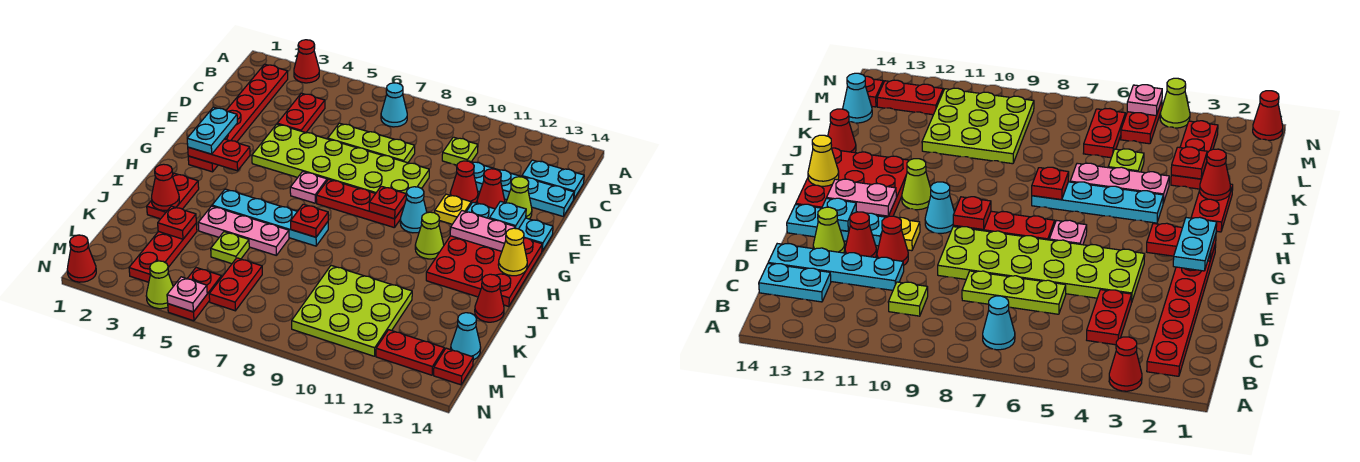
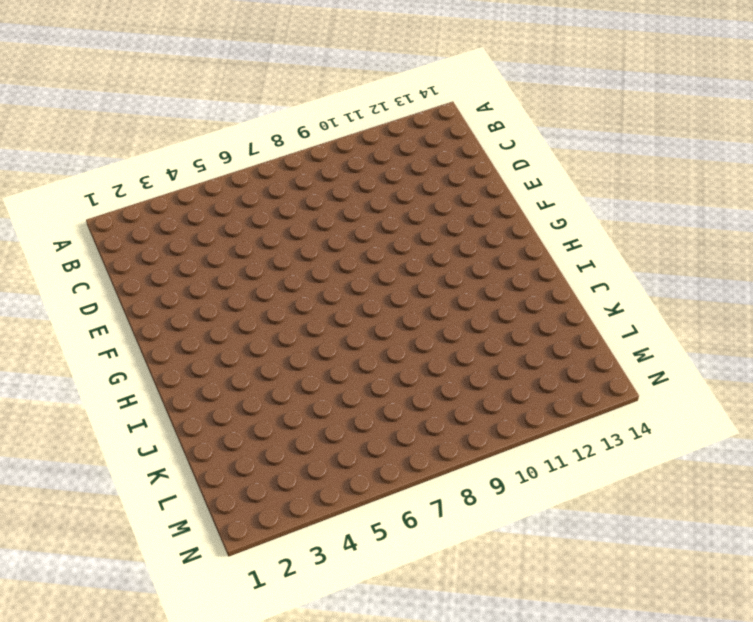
none -> red 1x1 cone [294,40,319,83]
none -> red 1x6 plate [188,64,288,172]
none -> cyan 1x1 cone [381,83,407,127]
none -> red 1x2 plate [277,93,325,133]

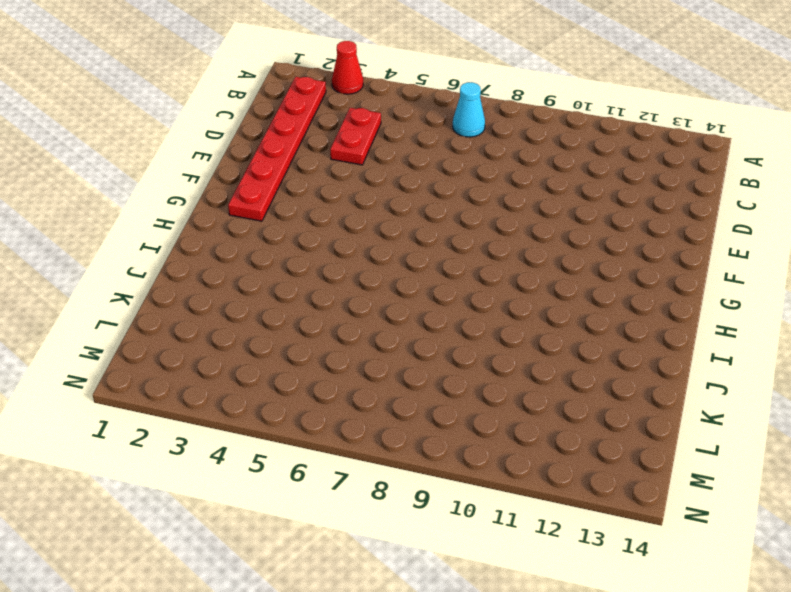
none -> lime 1x1 plate [442,137,478,165]
none -> cyan 1x2 plate [522,160,584,200]
none -> lime 1x3 plate [328,123,415,163]
none -> cyan 1x4 plate [469,161,574,216]

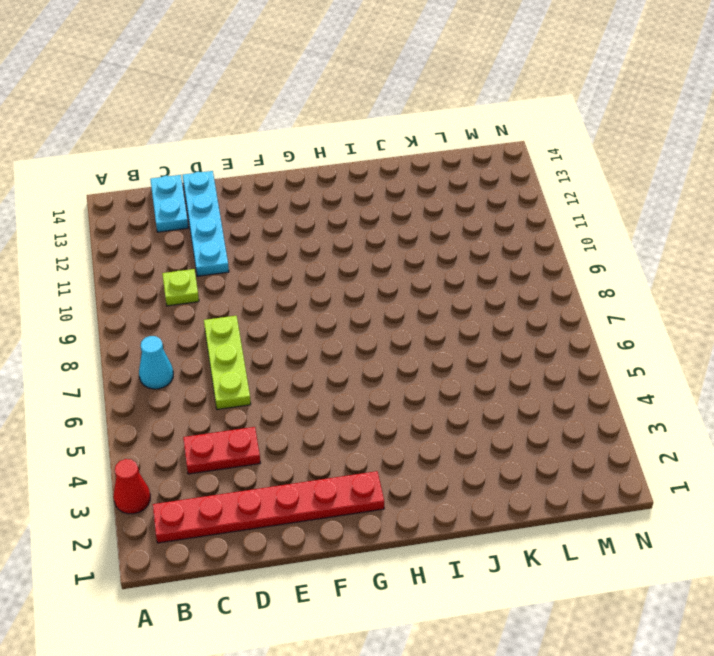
none -> lime 2x6 plate [252,124,429,194]
none -> red 1x1 cone [450,161,478,204]
none -> red 1x1 cone [477,169,505,209]
none -> lime 1x1 cone [506,177,532,219]

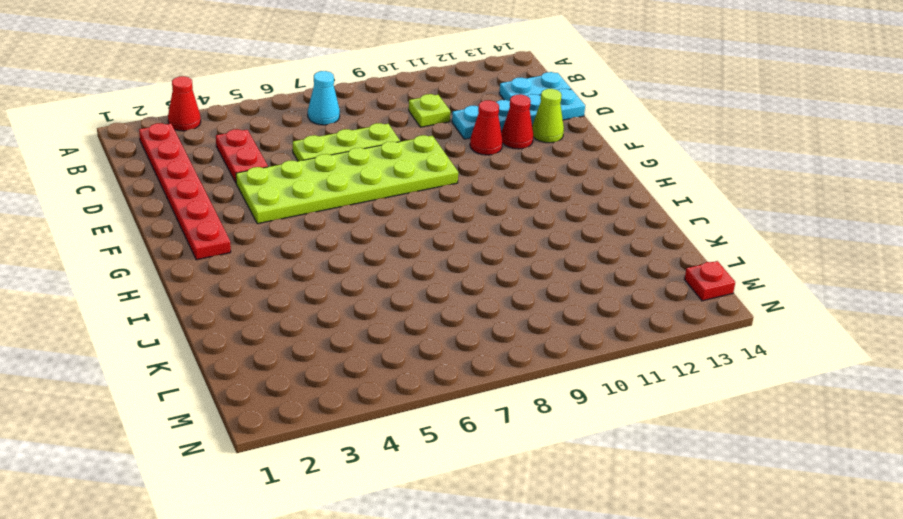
none -> yellow 1x1 plate [435,194,471,224]
none -> cyan 1x3 plate [466,202,553,251]
none -> pink 1x1 plate [290,172,327,203]
none -> red 1x3 plate [316,179,404,228]

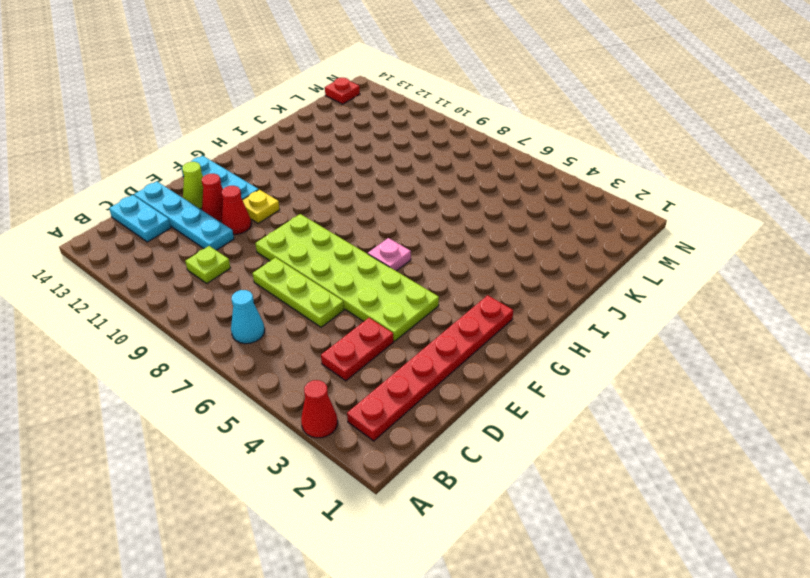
none -> red 1x3 plate [316,179,404,228]
none -> cyan 1x1 cone [400,187,427,233]
none -> red 3x3 plate [426,236,542,307]
none -> lime 1x1 cone [415,212,444,259]

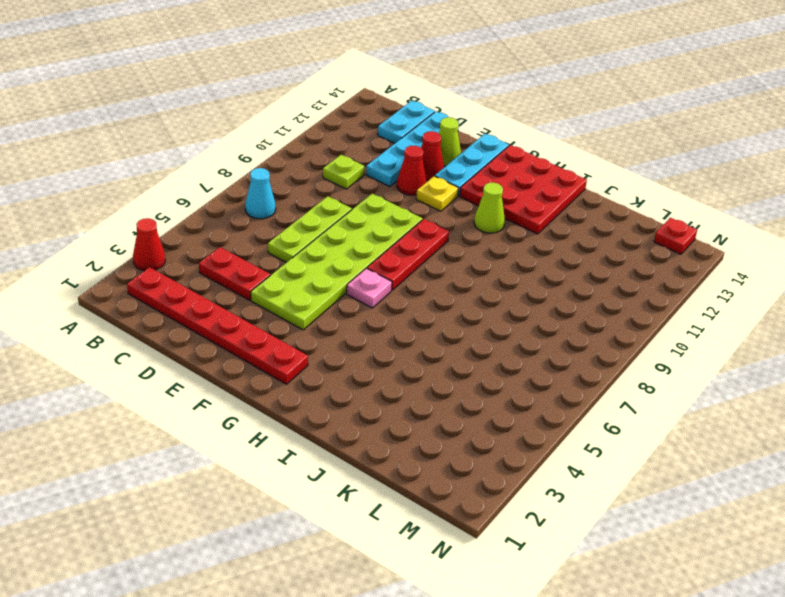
none -> cyan 1x1 cone [400,187,427,233]
none -> red 1x2 plate [147,173,199,219]
none -> cyan 1x4 plate [212,189,328,246]
none -> pink 1x3 plate [198,206,289,255]

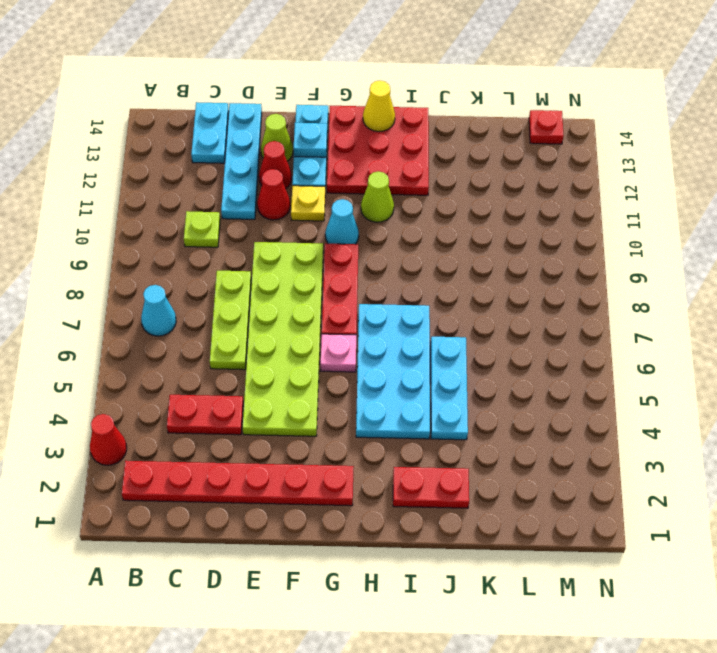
cyan 2x4 plate [356,304,430,439] -> cyan 1x4 plate [212,189,328,246]
cyan 1x3 plate [431,337,468,440] -> pink 1x3 plate [198,206,289,255]
none -> red 1x1 cone [475,274,504,322]
none -> red 1x3 plate [129,224,197,282]
none -> lime 1x1 plate [211,232,249,264]
none -> lime 3x3 plate [292,266,412,356]

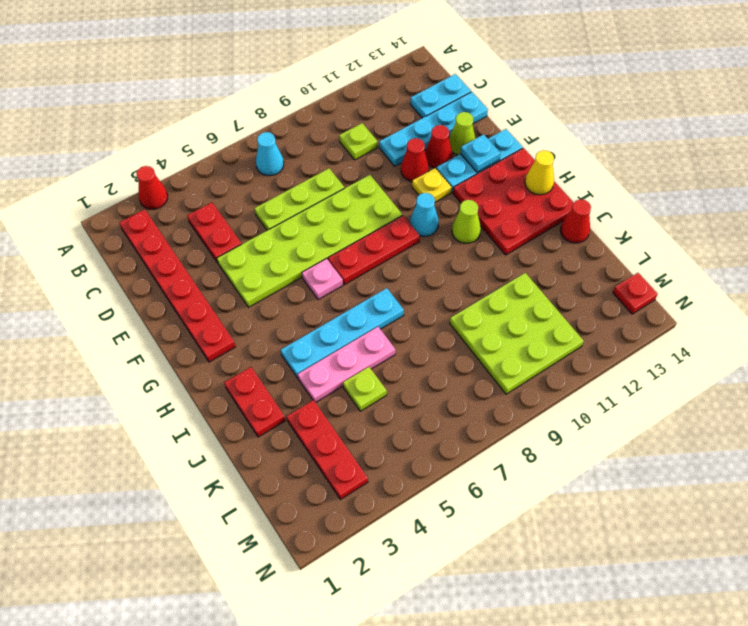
none -> red 1x2 plate [209,258,262,311]
none -> cyan 1x1 cone [451,313,481,360]
none -> red 1x2 plate [168,268,222,321]
none -> red 1x2 plate [376,330,444,375]

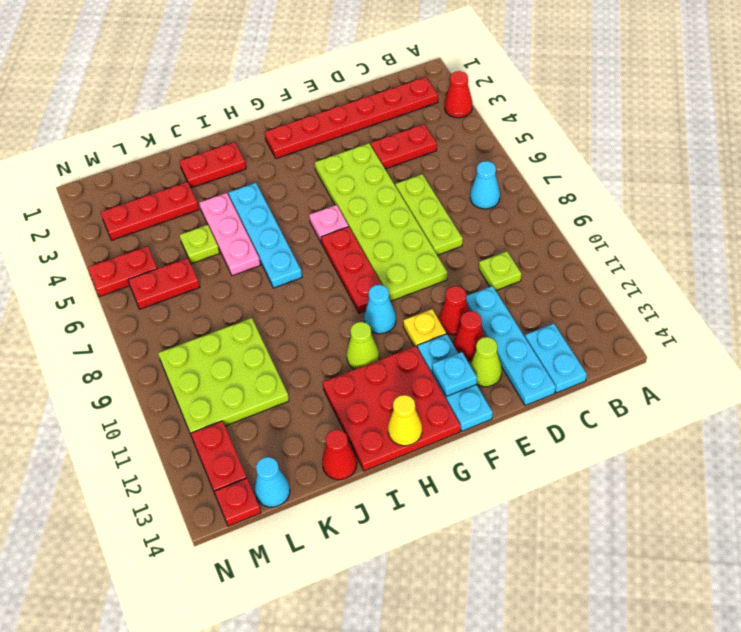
none -> red 1x1 cone [67,235,96,282]
none -> lime 1x1 cone [146,261,173,309]
none -> red 1x2 plate [188,139,250,171]
none -> red 1x1 plate [369,186,406,219]

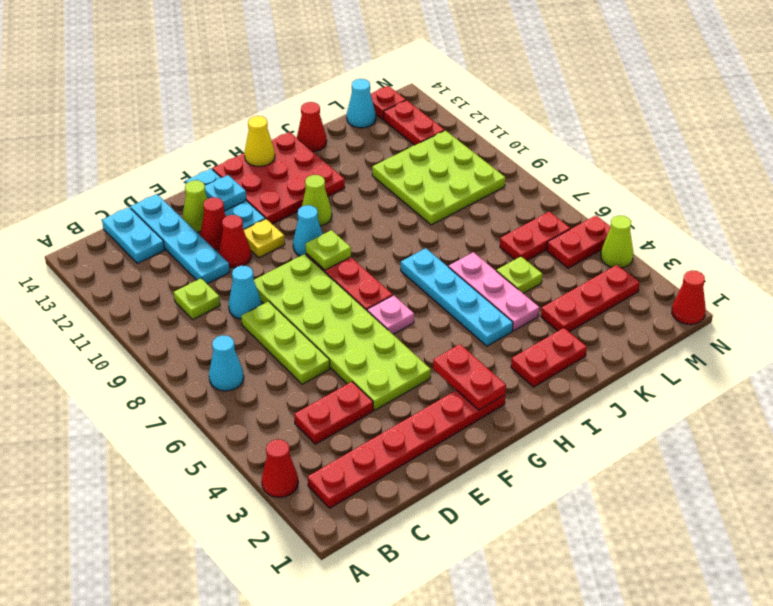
cyan 1x1 cone [229,266,262,319] -> none
lime 1x1 plate [306,230,351,270] -> red 1x1 plate [369,186,406,219]
none -> pink 1x2 plate [450,211,515,251]
none -> red 1x1 plate [291,204,328,237]
none -> red 1x1 cone [151,164,179,210]
none -> red 1x1 plate [158,206,196,239]

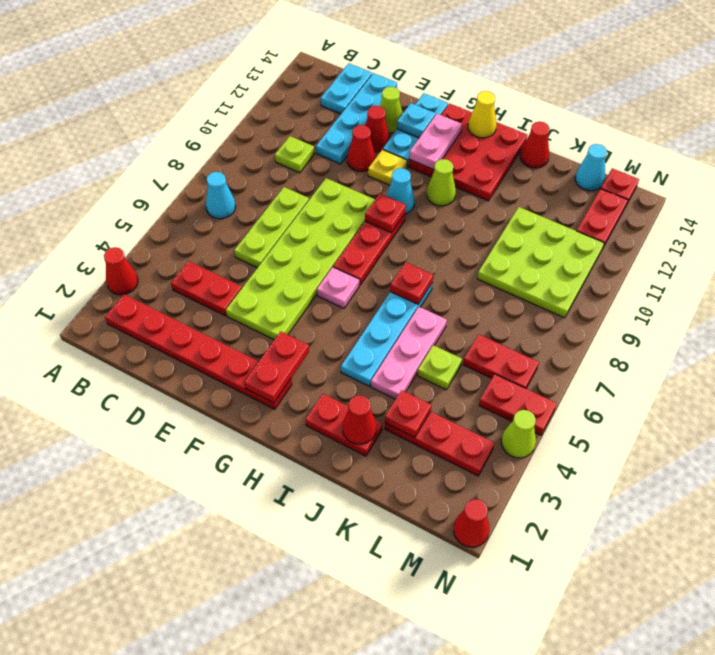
none -> pink 1x1 plate [167,277,207,312]
none -> cyan 1x2 plate [187,107,237,154]

